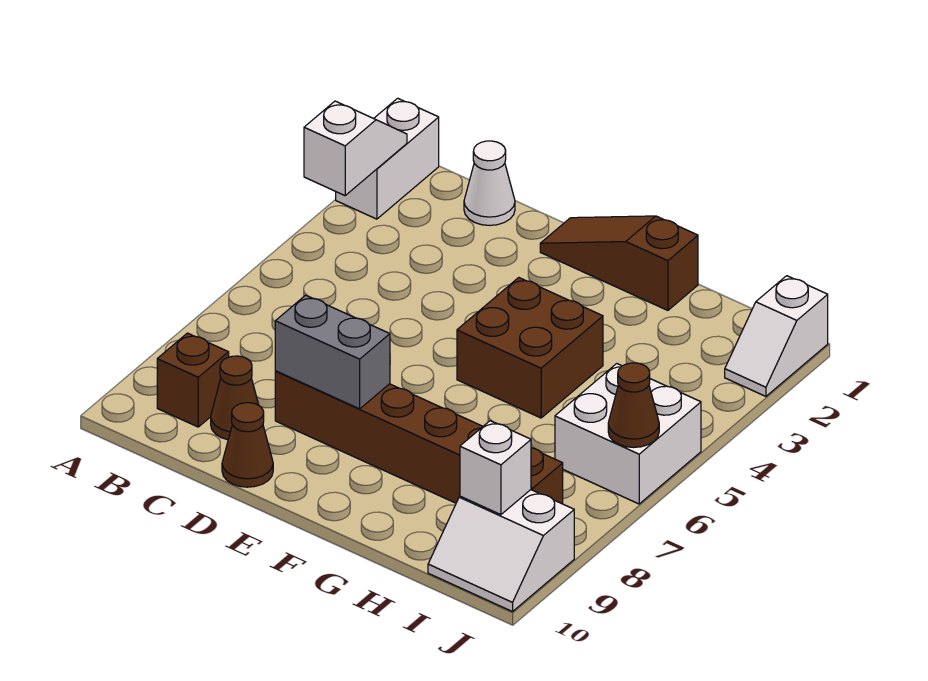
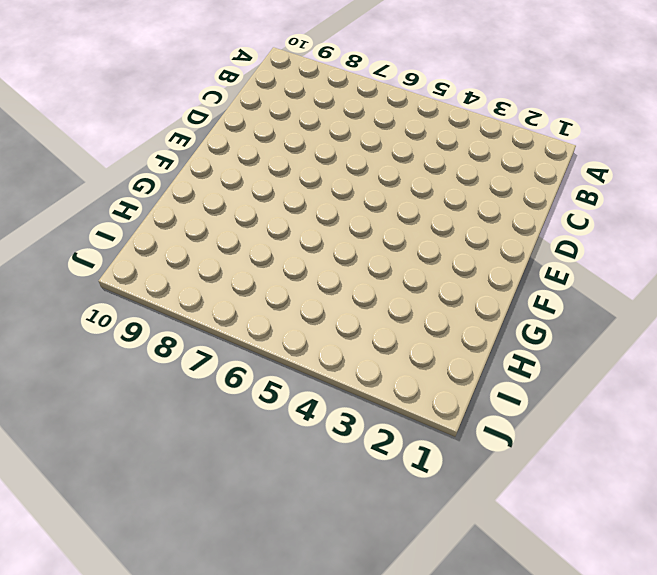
none -> white 1x2 brick [336,98,439,219]
none -> brown 1x1 brick [157,333,229,427]
none -> white 1x1 cone [464,141,515,225]

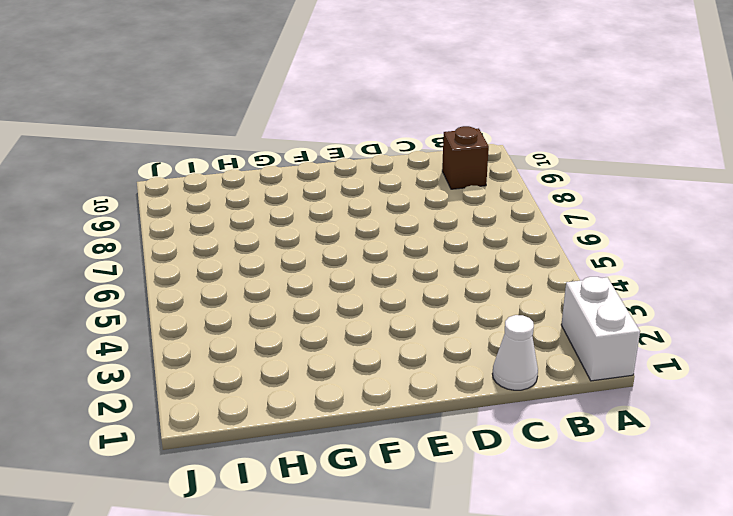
none -> brown 1x1 cone [211,356,259,440]
none -> brown 1x6 brick [275,371,563,504]
none -> brown 1x1 cone [222,403,273,487]

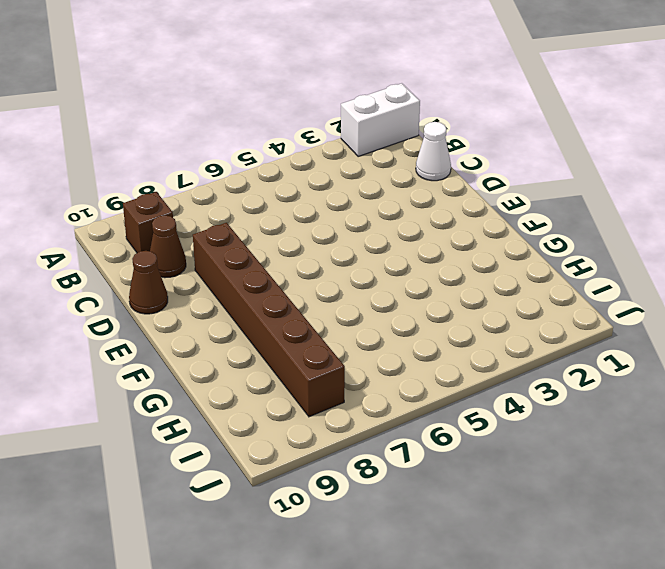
none -> brown 1x3 slope [540,216,698,310]
none -> brown 2x2 brick [457,278,603,418]
none -> white 2x2 brick [555,364,701,504]

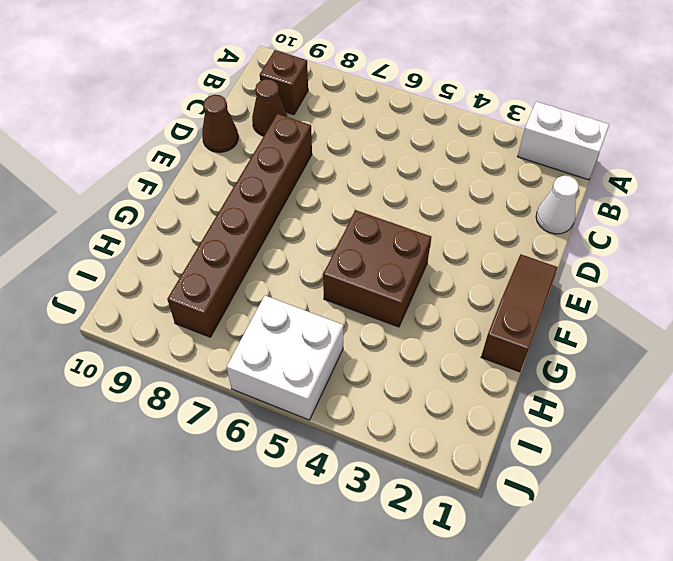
none -> white 2x2 slope [428,490,574,612]
none -> white 1x2 slope [725,276,828,396]
none -> white 1x2 slope [304,101,407,196]

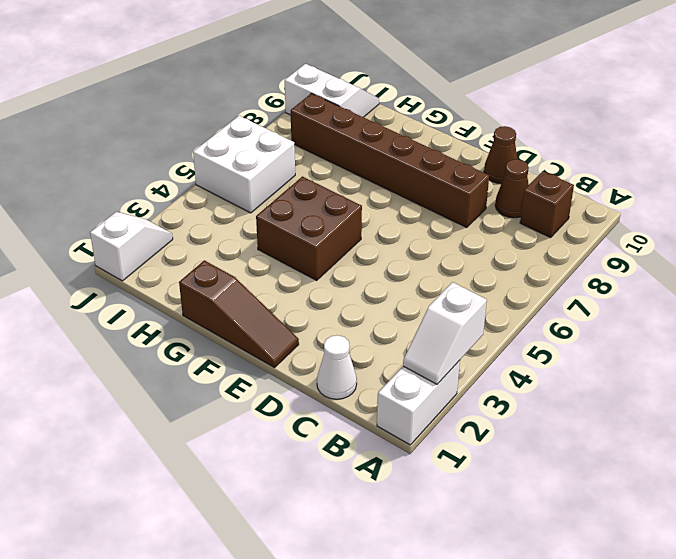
none -> grey 1x2 brick [275,295,390,409]
none -> white 1x1 brick [460,421,531,515]
none -> brown 1x1 cone [608,363,659,448]

